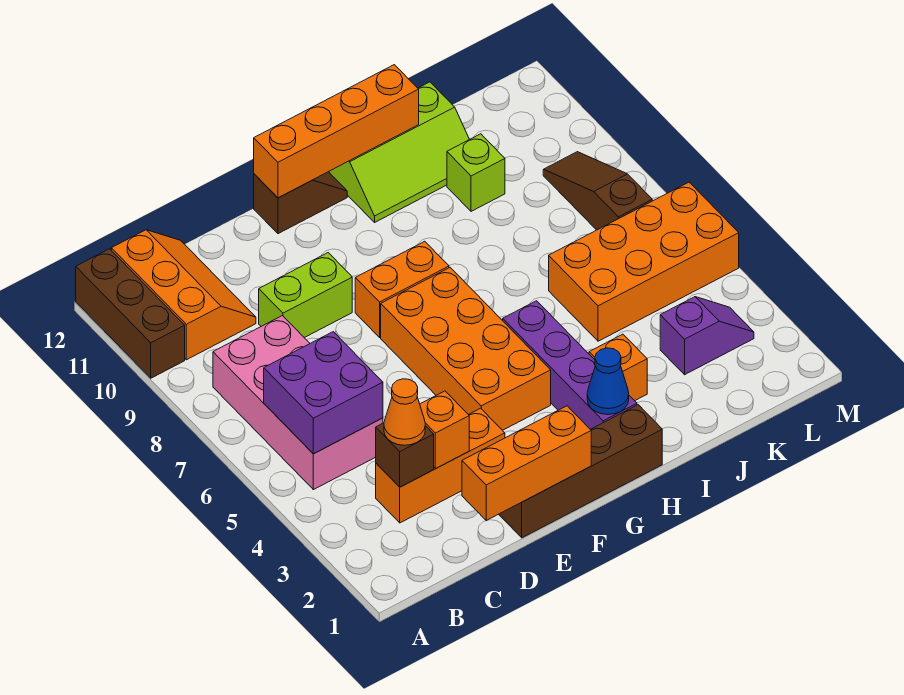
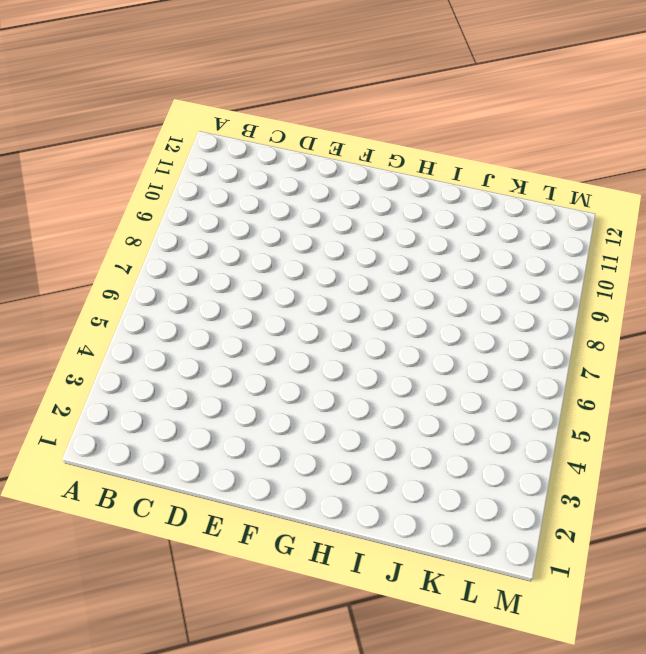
none -> brown 1x3 brick [76,249,185,378]
none -> pink 2x4 brick [213,316,383,490]
none -> orange 2x3 slope [111,230,256,360]

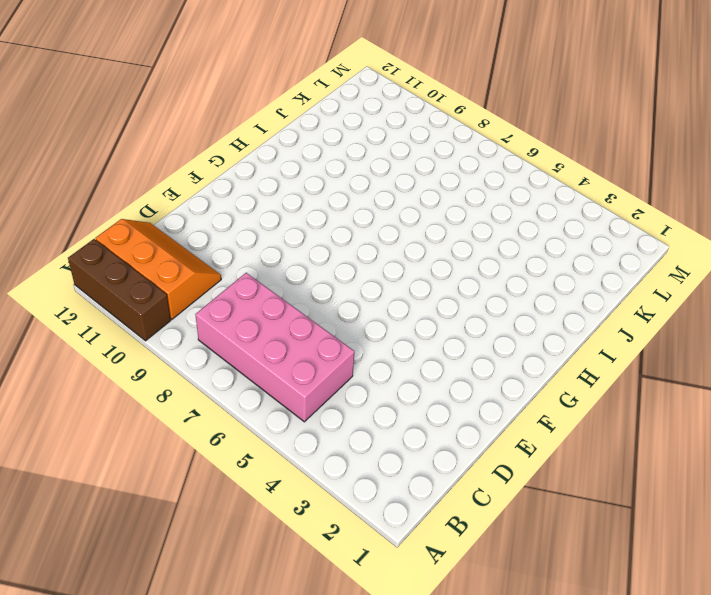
none -> orange 1x3 brick [376,408,505,523]
none -> lime 1x2 brick [259,253,352,338]
none -> brown 1x4 brick [499,405,662,538]

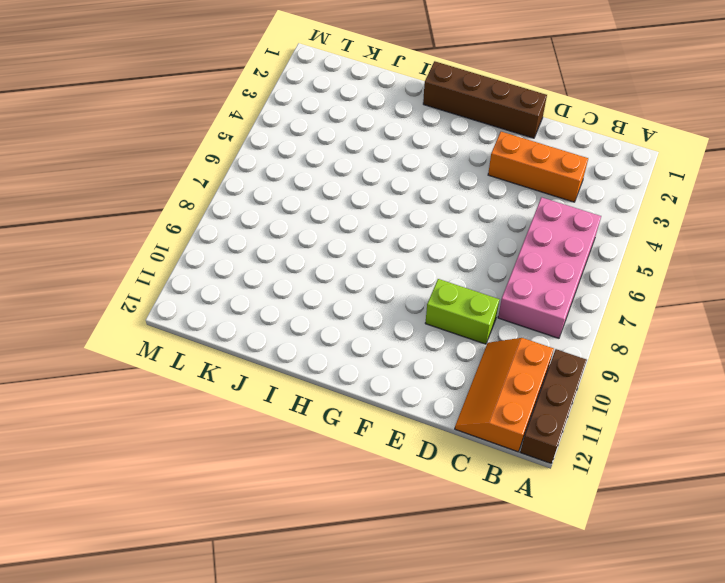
none -> orange 2x4 brick [381,268,551,430]
none -> orange 1x2 brick [355,241,449,337]
none -> brown 1x2 slope [254,172,347,234]

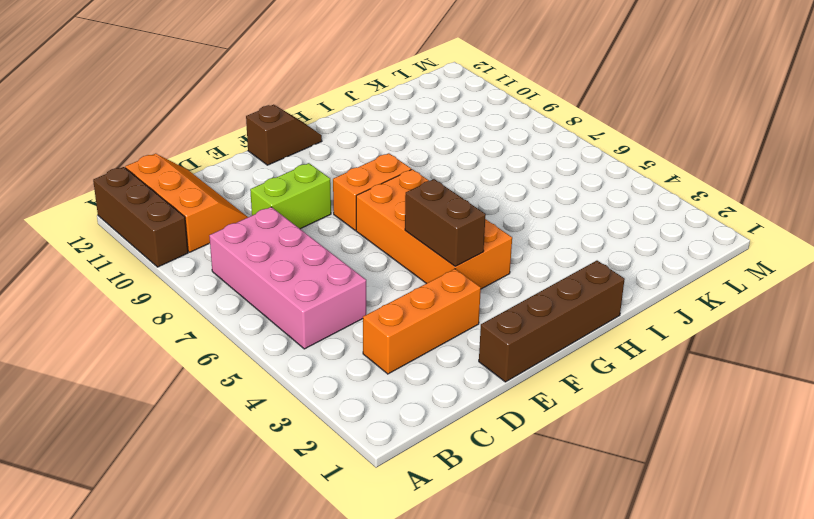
brown 1x2 brick [405,179,486,266] -> none
none -> purple 1x4 brick [503,301,637,429]
none -> lime 2x3 slope [329,82,469,222]
none -> orange 1x1 brick [589,334,647,401]

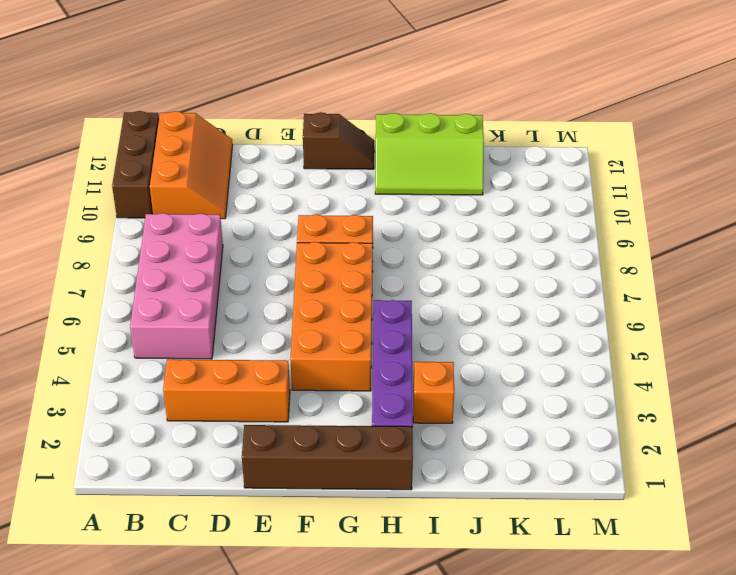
none -> lime 1x2 brick [259,253,352,338]
none -> orange 2x4 brick [549,182,739,341]
none -> lime 1x1 brick [447,134,505,211]

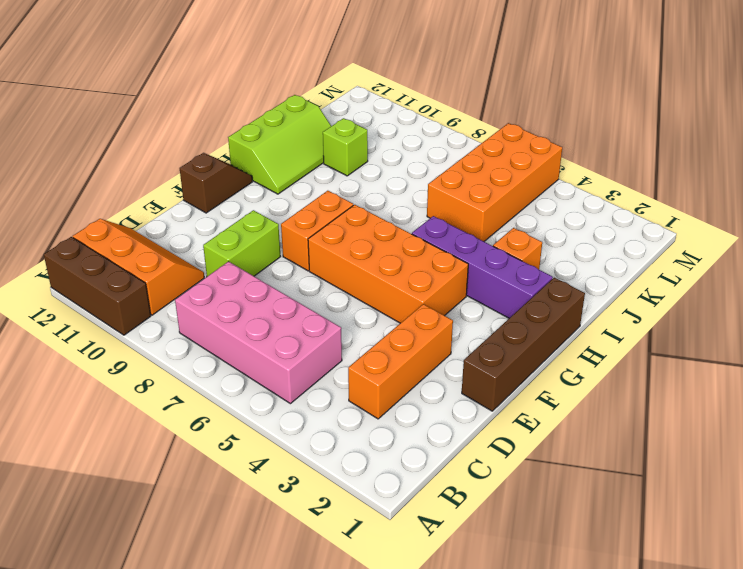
none -> purple 1x2 slope [660,297,754,375]
none -> brown 1x3 slope [543,152,652,230]
none -> purple 2x2 brick [264,332,383,454]

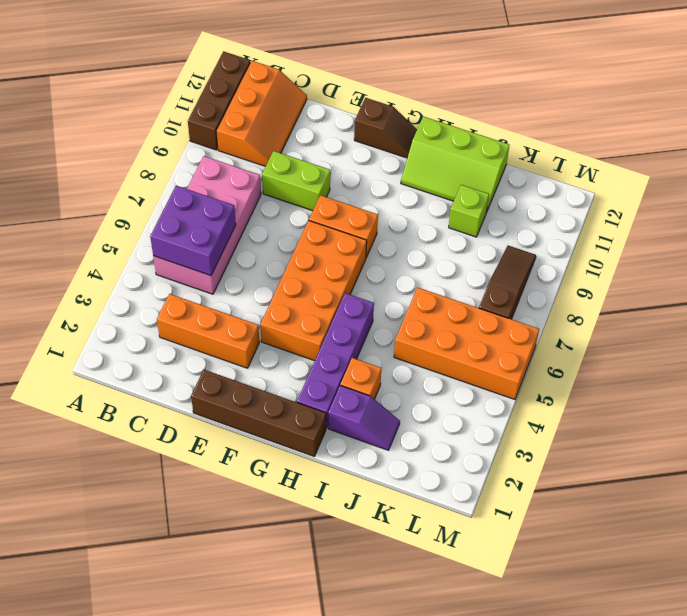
purple 1x2 slope [328,386,400,450] -> purple 1x2 slope moved to [660,297,754,375]
none -> brown 1x1 brick [376,423,434,487]
none -> orange 1x3 brick [462,406,591,521]
none -> orange 1x1 brick [420,391,469,469]

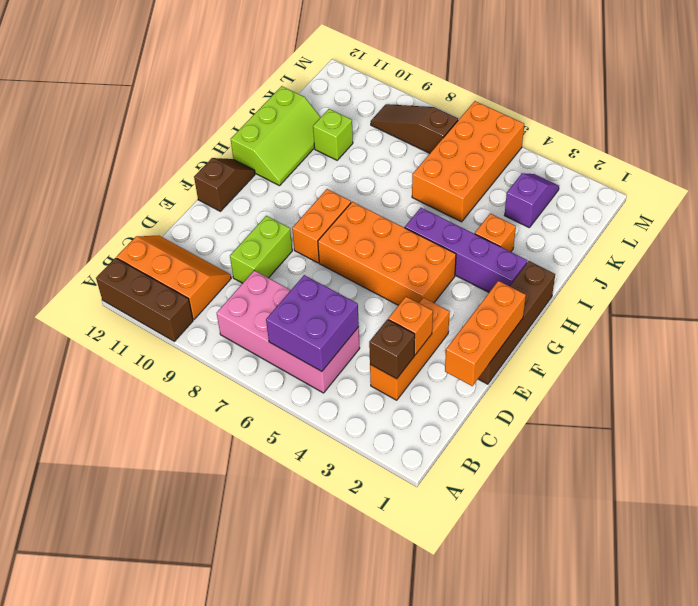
none -> orange 1x4 brick [254,65,419,198]
none -> blue 1x1 cone [587,348,629,415]
none -> orange 1x1 cone [384,379,425,445]

